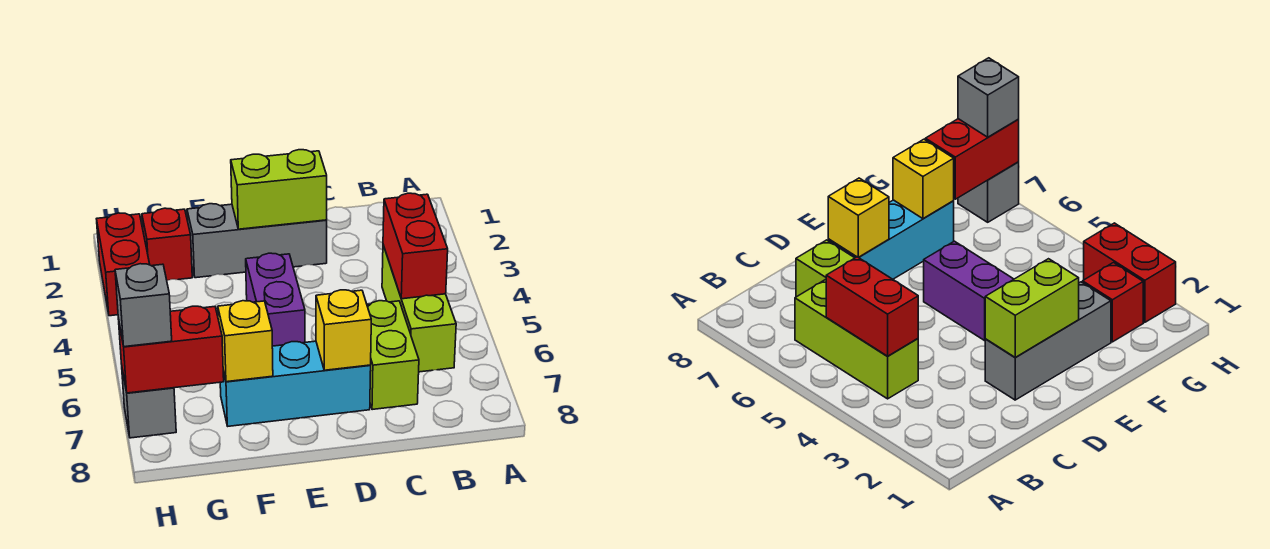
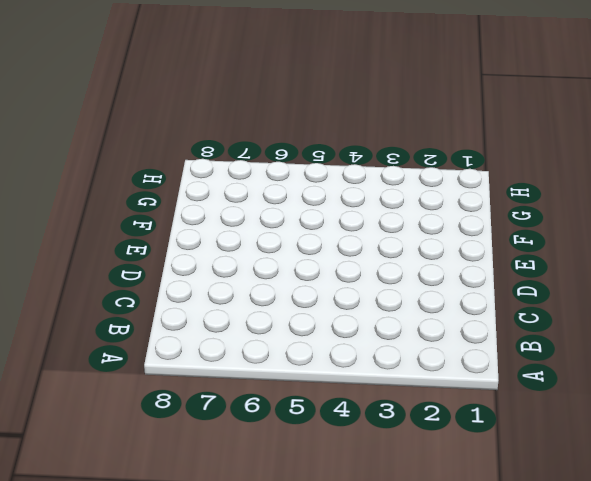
none -> lime 1x3 brick [382,245,456,372]
none -> lime 1x2 brick [367,301,419,410]
none -> grey 1x3 brick [187,204,327,278]

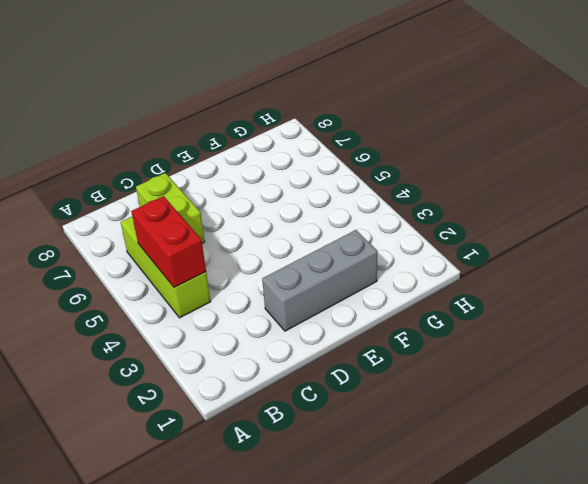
none -> cyan 1x3 brick [220,341,371,426]
none -> purple 1x2 brick [246,253,305,346]
none -> red 1x1 brick [142,208,192,281]

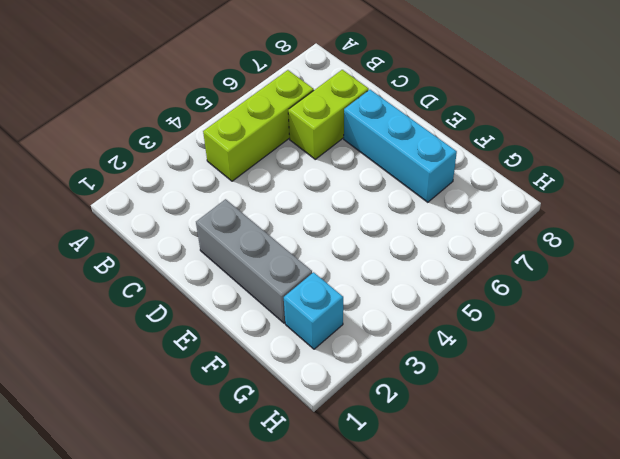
cyan 1x1 brick [284,272,343,349] -> red 1x1 brick [142,208,192,281]
none -> purple 1x2 brick [246,253,305,346]
none -> red 1x2 brick [97,213,150,316]
none -> grey 1x1 brick [122,369,176,438]

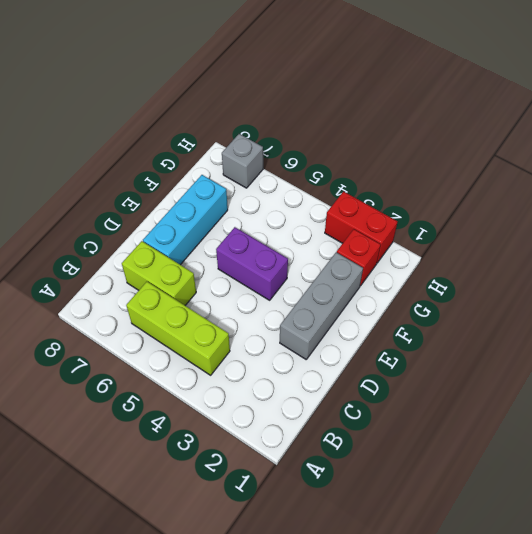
none -> red 1x2 brick [383,193,448,299]
none -> lime 1x2 brick [231,150,327,229]
none -> yellow 1x1 brick [316,290,371,370]

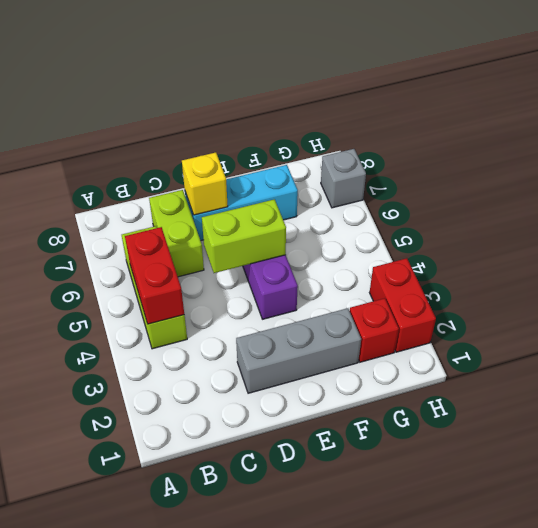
lime 1x2 brick [202,199,286,273] -> lime 1x2 brick moved to [231,150,327,229]
none -> yellow 1x1 brick [218,301,273,382]
none -> red 1x2 brick [118,306,224,393]
none -> grey 1x1 brick [115,264,172,347]

